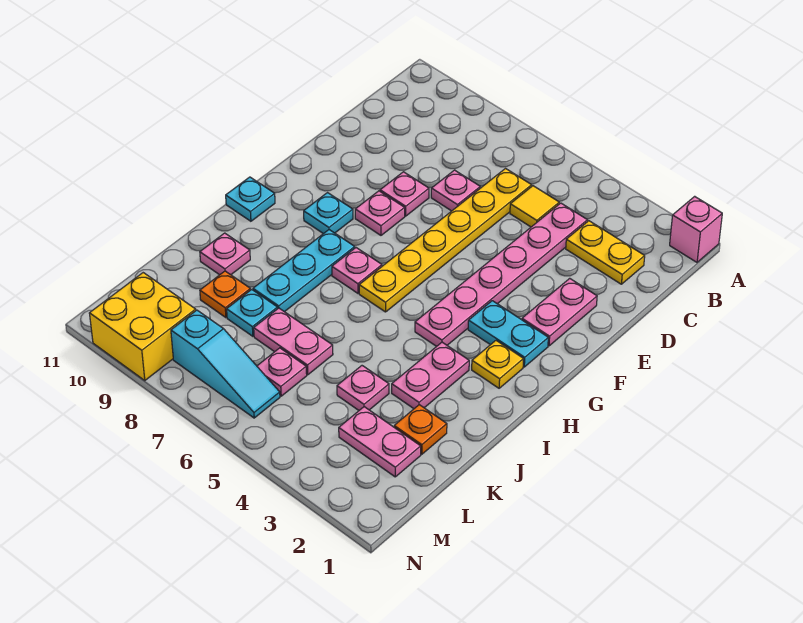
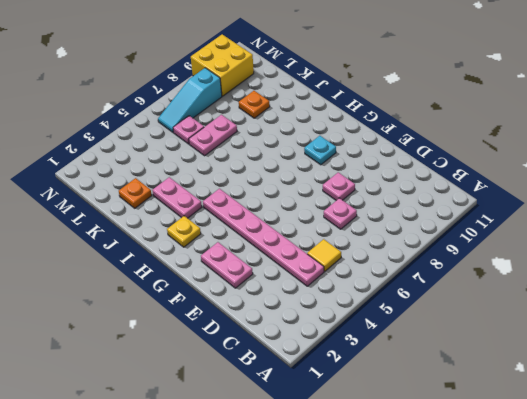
none -> pink 1x1 brick [670,196,722,262]
none -> yellow 1x2 plate [566,221,645,284]
none -> yellow 1x6 plate [359,169,532,312]

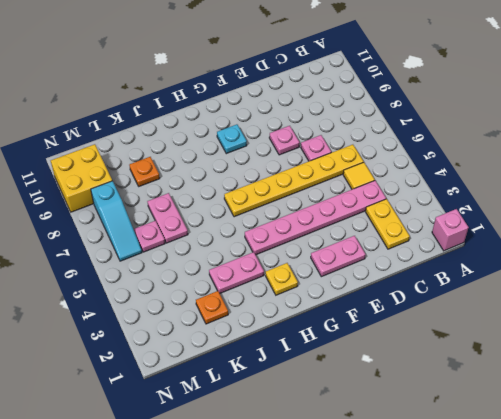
none -> pink 1x1 plate [355,191,405,235]
none -> cyan 1x2 plate [468,301,548,367]
none -> pink 1x1 plate [332,248,382,293]

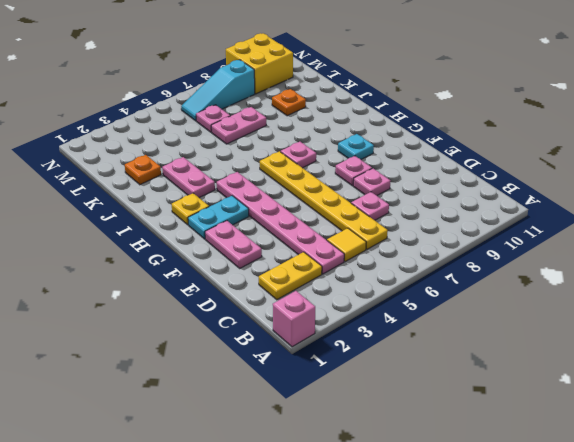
none -> cyan 1x3 plate [253,230,355,312]
none -> cyan 1x1 plate [226,177,275,221]
none -> pink 1x1 plate [200,233,250,275]

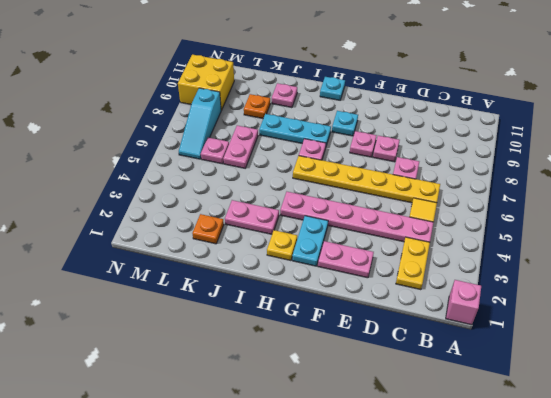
none -> pink 1x1 plate [337,366,389,410]
none -> cyan 1x1 plate [227,289,278,336]
none -> pink 1x2 plate [339,407,421,477]

